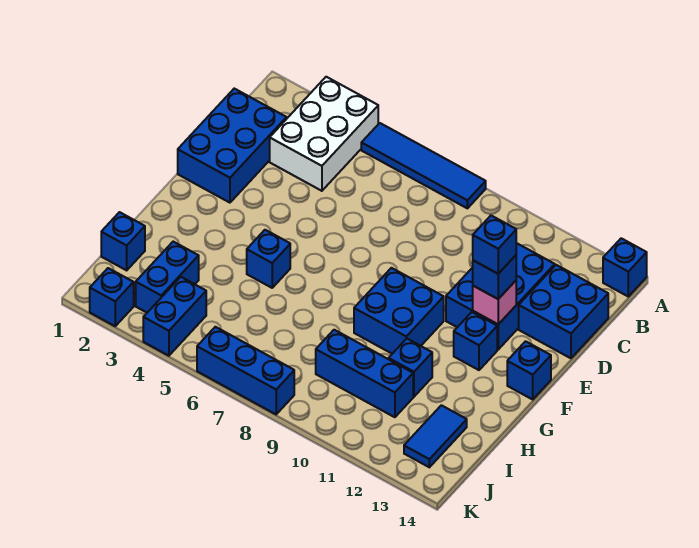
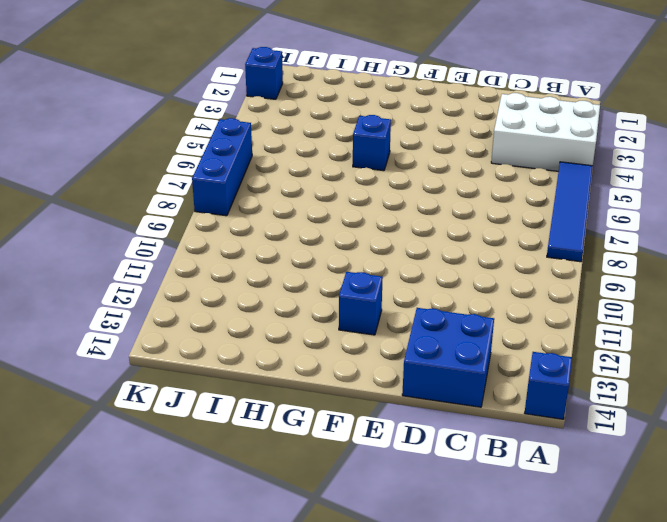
none -> blue 2x3 brick [178,89,287,203]
none -> blue 2x3 brick [446,243,555,349]
none -> blue 2x2 brick [354,268,444,354]

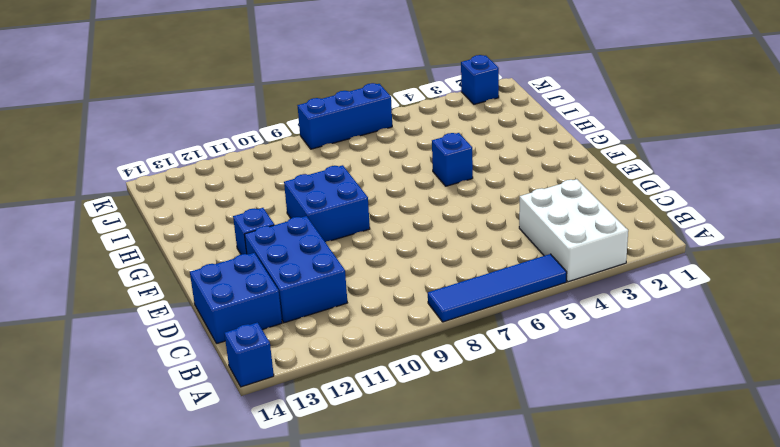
none -> blue 2x3 brick [178,89,287,203]
none -> blue 1x1 brick [507,341,551,399]
none -> blue 1x1 brick [389,339,432,397]

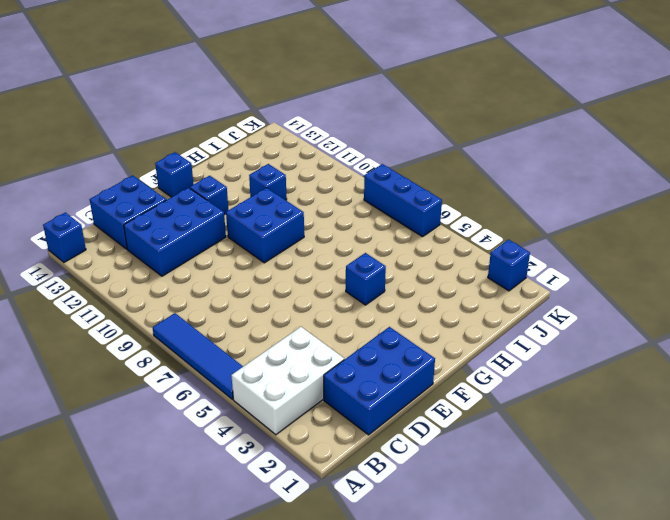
none -> blue 1x1 brick [101,212,145,270]
none -> blue 1x2 brick [136,242,199,313]
none -> blue 1x3 brick [316,330,413,417]

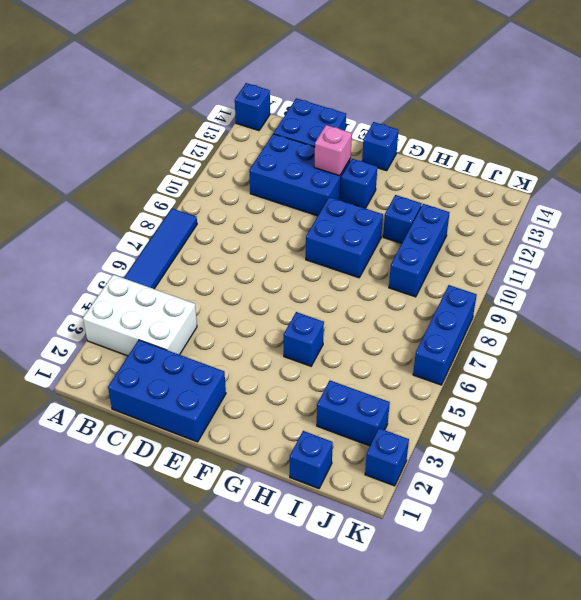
none -> blue 1x2 tile [404,405,467,467]
none -> blue 1x2 brick [143,277,206,356]
none -> blue 1x1 brick [472,255,516,299]

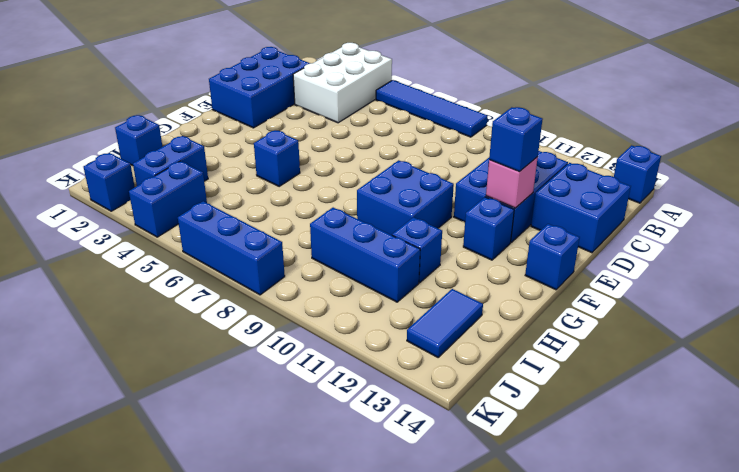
none -> blue 1x1 brick [473,216,516,274]

